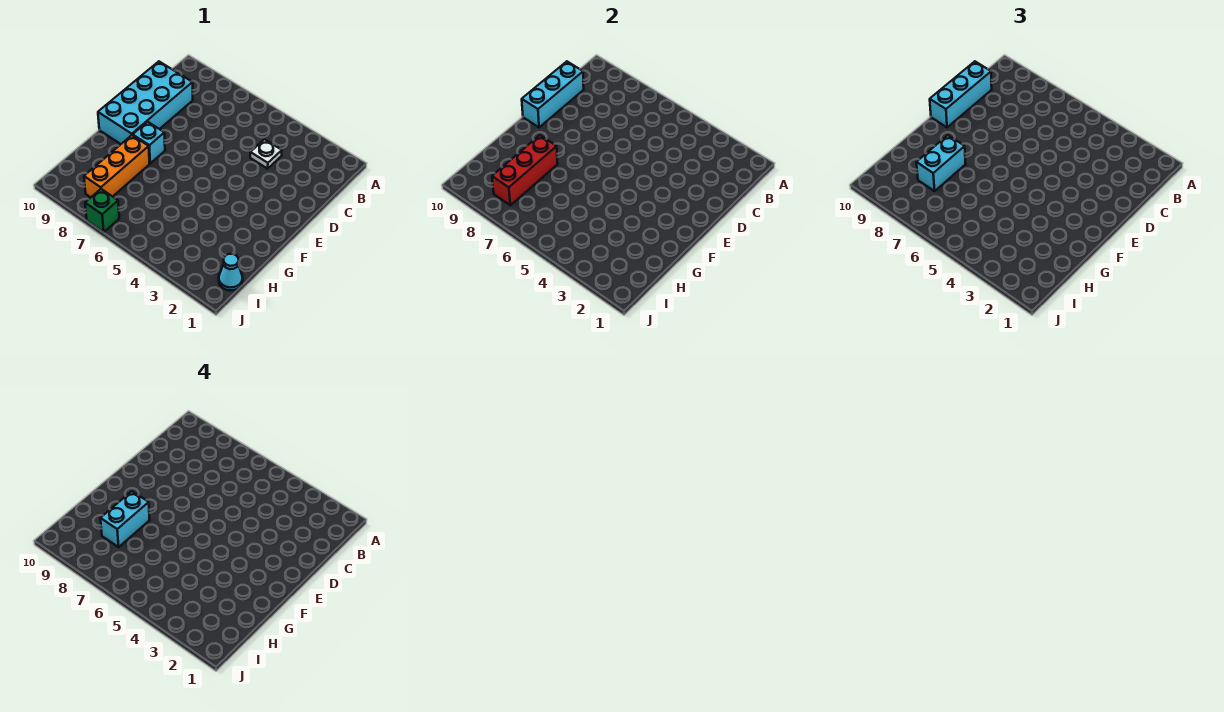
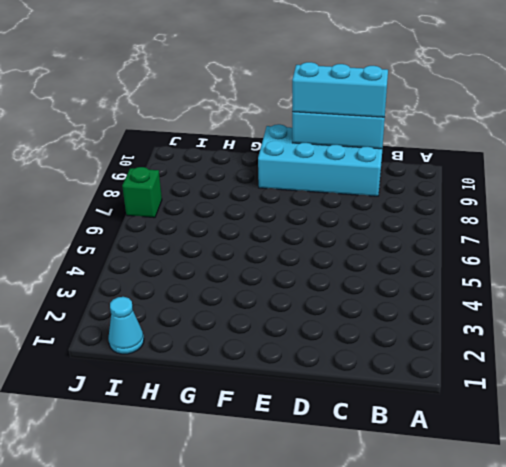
none -> white 1x1 plate [250,139,282,169]
none -> cyan 1x1 brick [133,122,165,163]

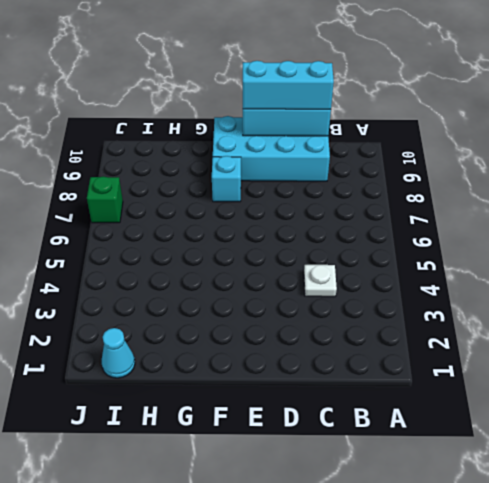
none -> orange 1x3 brick [84,135,149,198]
none -> red 1x3 brick [492,135,557,205]

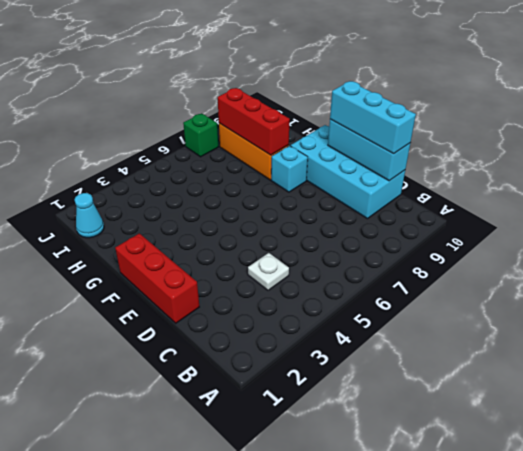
red 1x3 brick [115,233,199,323] -> none
none -> cyan 1x2 brick [916,135,965,191]
none -> cyan 1x2 brick [100,491,149,547]

